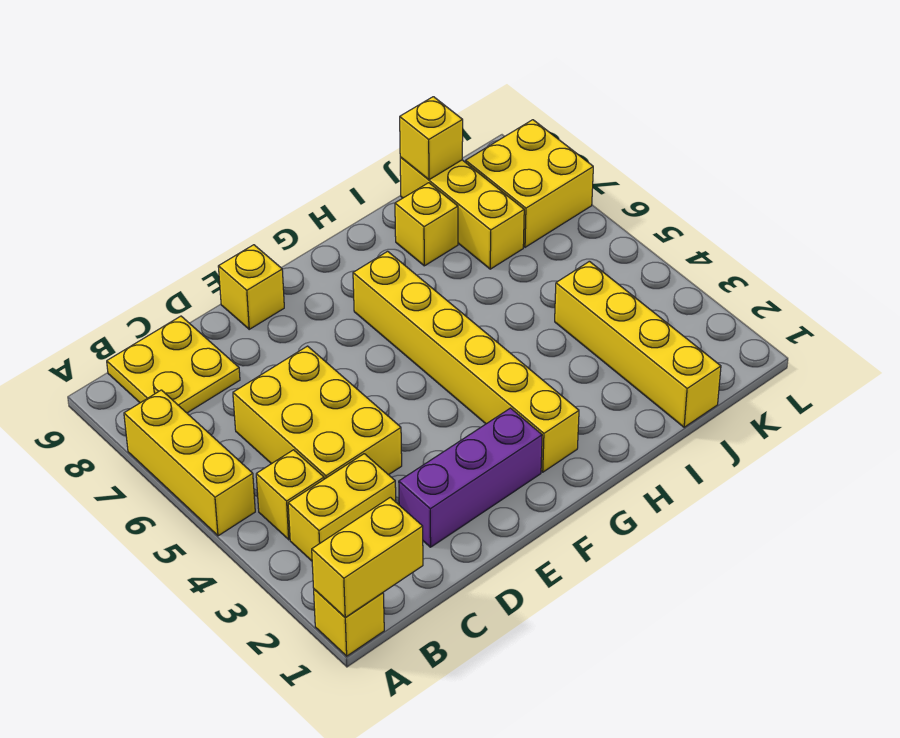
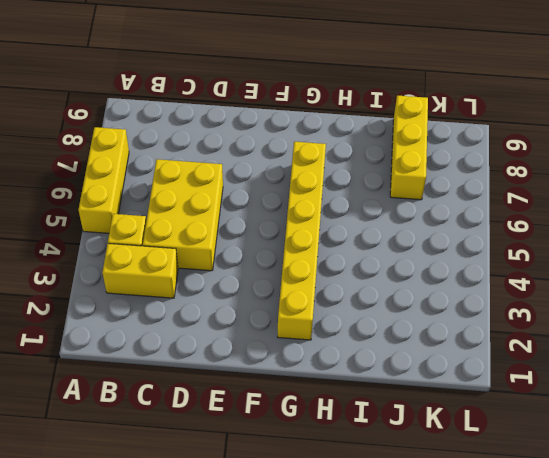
none -> yellow 1x1 brick [314,589,384,656]
none -> yellow 2x2 plate [107,316,240,413]
none -> purple 1x3 brick [399,408,542,547]

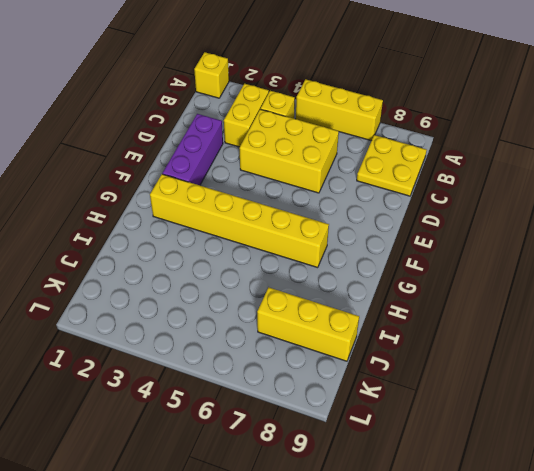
none -> yellow 1x1 brick [218,245,284,329]
none -> yellow 1x1 brick [395,183,458,266]
none -> yellow 1x4 brick [555,261,721,427]

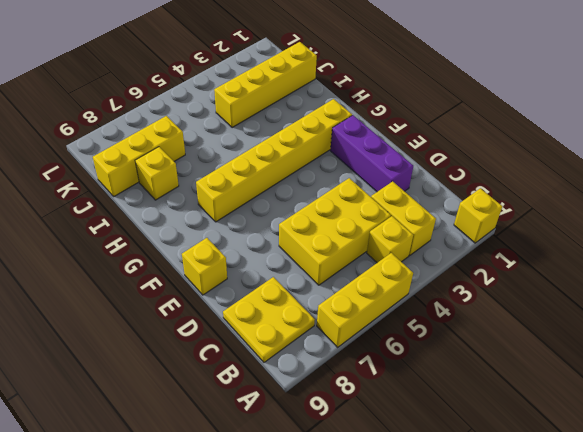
none -> yellow 2x2 brick [466,120,593,247]
none -> yellow 1x2 brick [312,497,423,618]
none -> yellow 1x1 brick [400,97,463,180]

